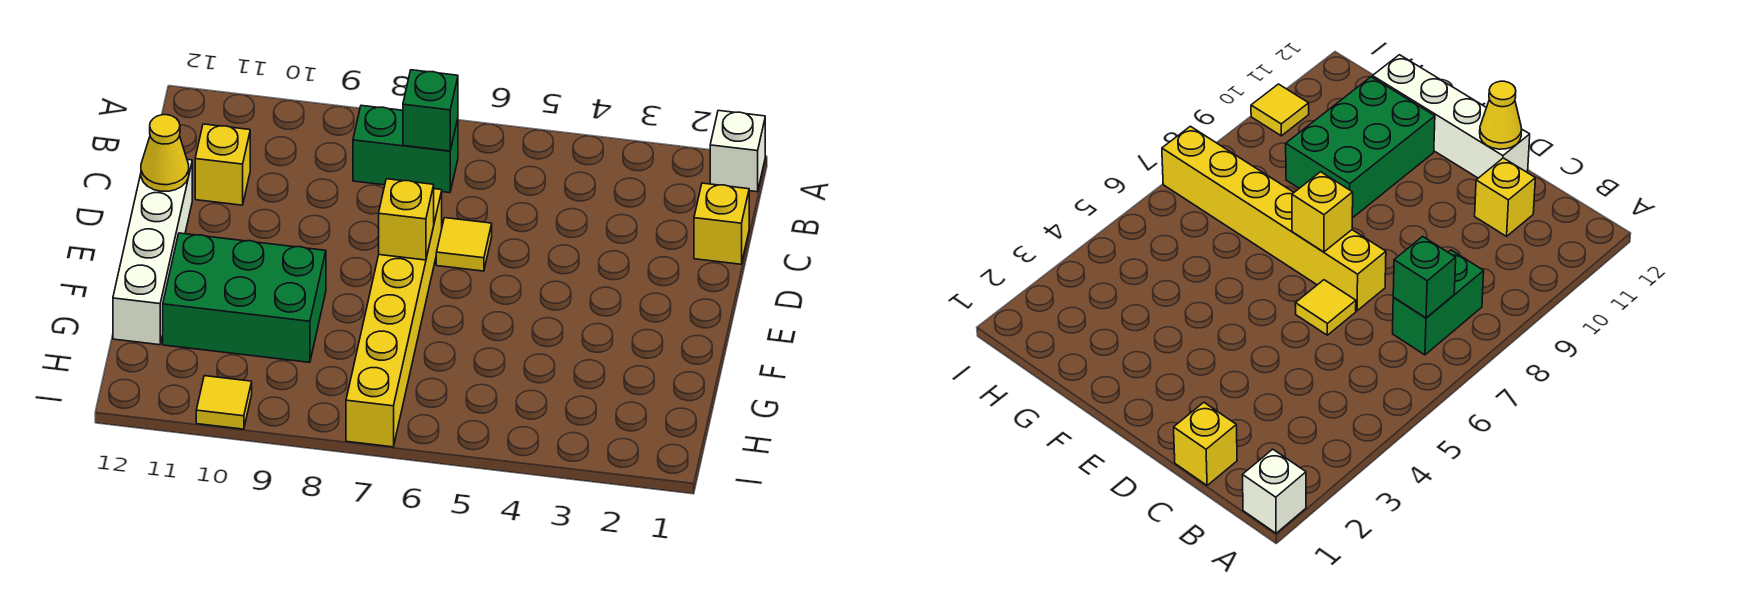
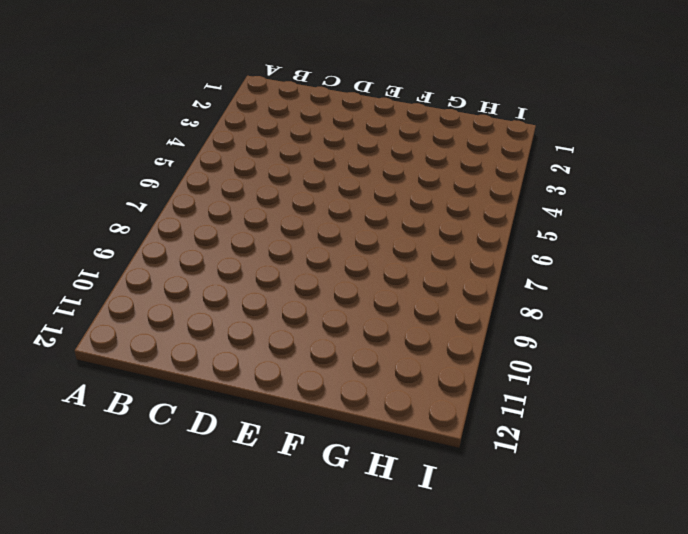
none -> white 1x1 brick [710,110,765,192]
none -> green 1x2 brick [353,105,458,193]
none -> yellow 1x1 brick [694,183,749,264]

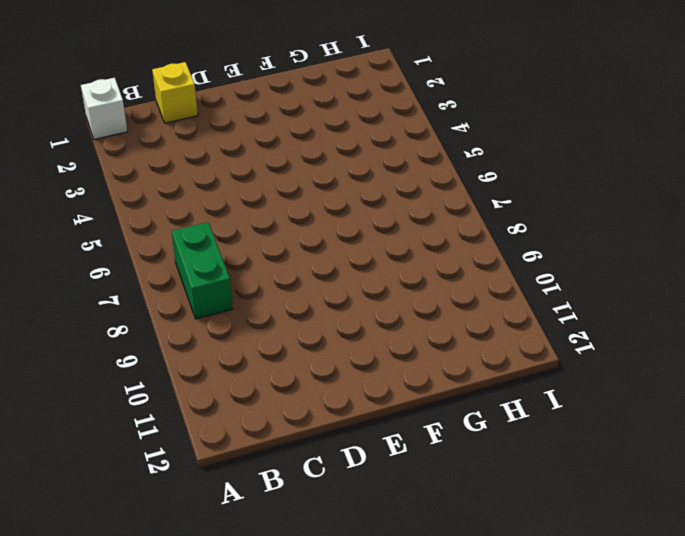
none -> yellow 1x1 brick [195,124,250,205]
none -> yellow 1x1 tile [436,218,492,271]
none -> yellow 1x6 brick [346,189,442,447]

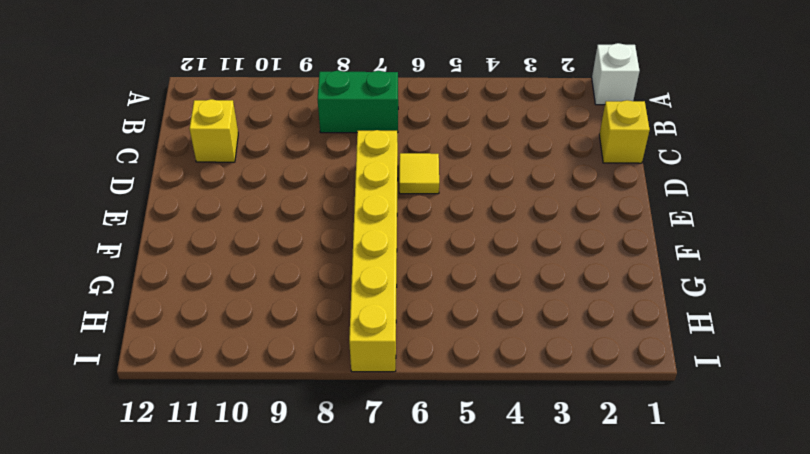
none -> white 1x4 brick [113,159,192,345]
none -> green 2x3 brick [163,233,326,362]
none -> yellow 1x1 tile [196,376,252,429]

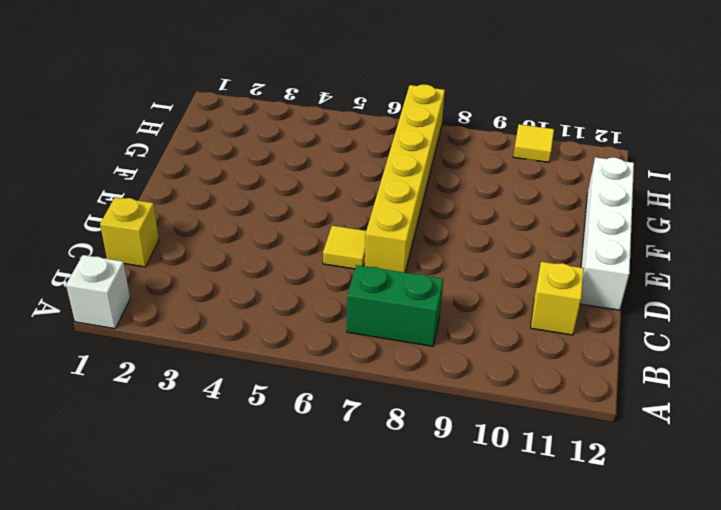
none -> green 2x3 brick [163,233,326,362]
none -> green 1x1 brick [403,70,458,151]
none -> yellow 1x1 cone [141,115,189,191]

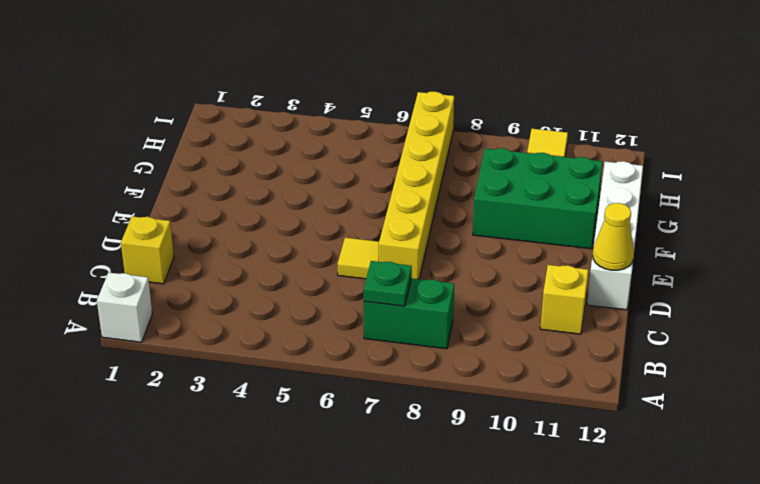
green 1x1 plate [364,261,412,306] -> green 1x1 brick [403,70,458,151]
none -> yellow 1x1 brick [379,179,434,260]

